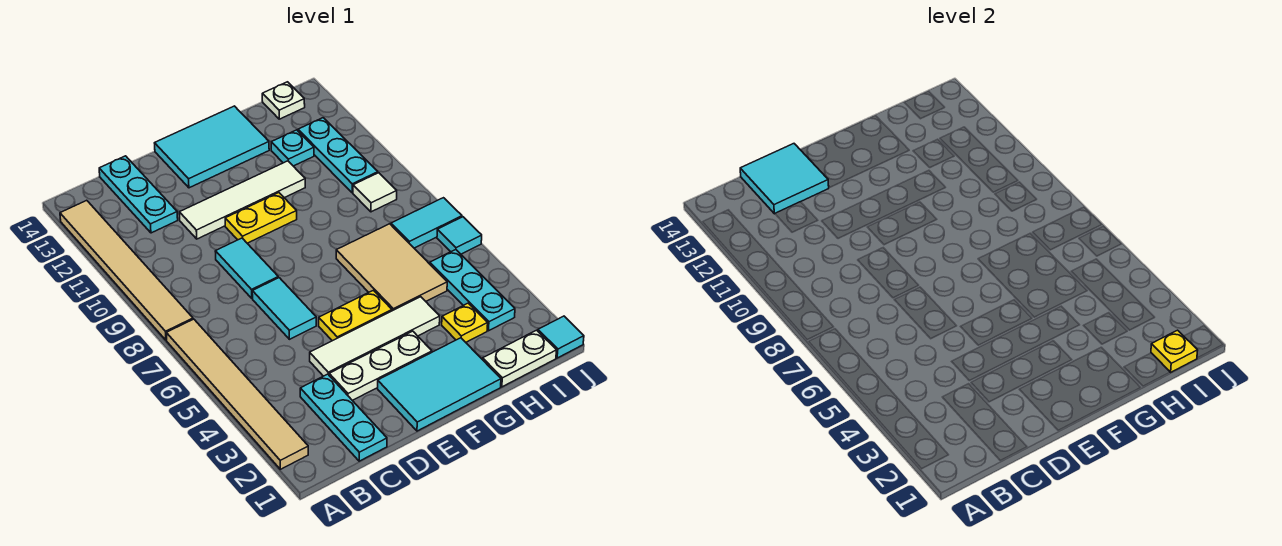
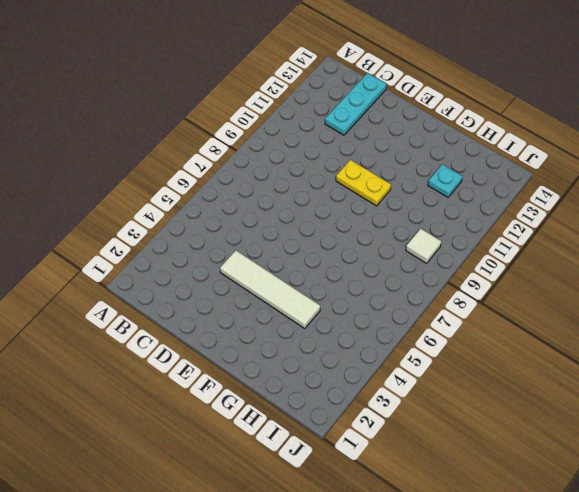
none -> tan 1x6 tile [166,319,308,469]
none -> tan 1x6 tile [60,200,193,340]
none -> cyan 1x3 plate [300,374,387,461]

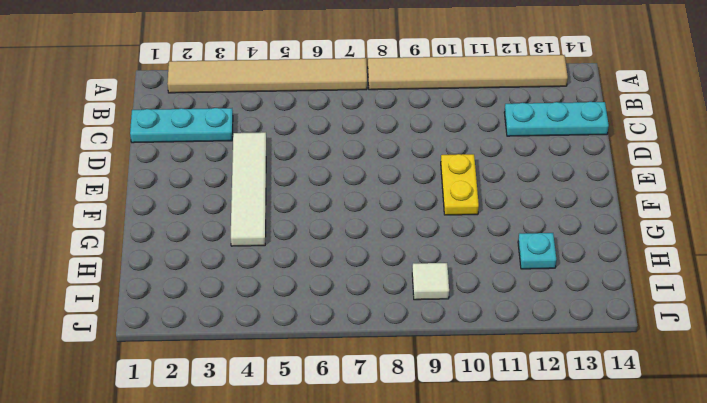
none -> white 1x3 plate [329,331,432,400]
none -> cyan 1x2 tile [252,278,316,339]
none -> cyan 1x2 tile [215,238,278,298]

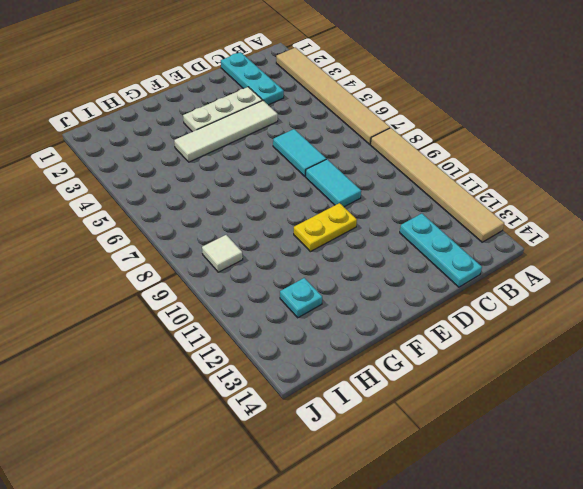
none -> white 1x4 tile [179,161,305,239]
none -> cyan 2x3 tile [378,338,501,431]
none -> yellow 1x2 plate [319,290,392,341]

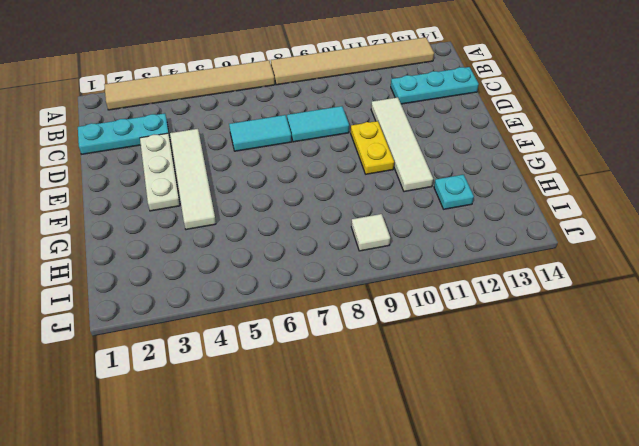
none -> cyan 2x3 tile [378,338,501,431]
none -> yellow 1x2 plate [319,290,392,341]
none -> cyan 2x3 tile [155,106,269,188]

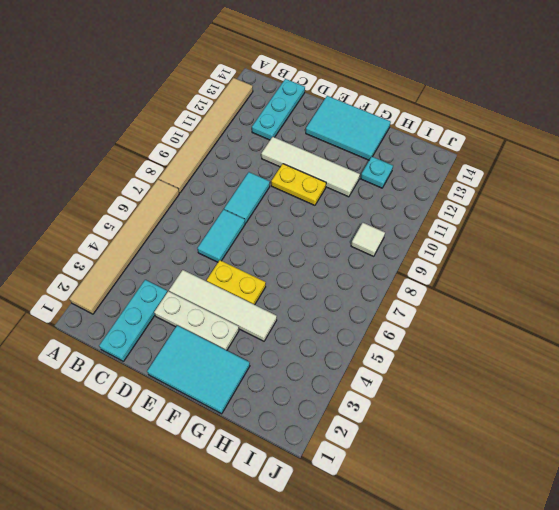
none -> tan 2x3 tile [336,224,447,311]
none -> white 1x2 plate [483,330,557,387]
none -> yellow 1x1 plate [442,303,488,342]

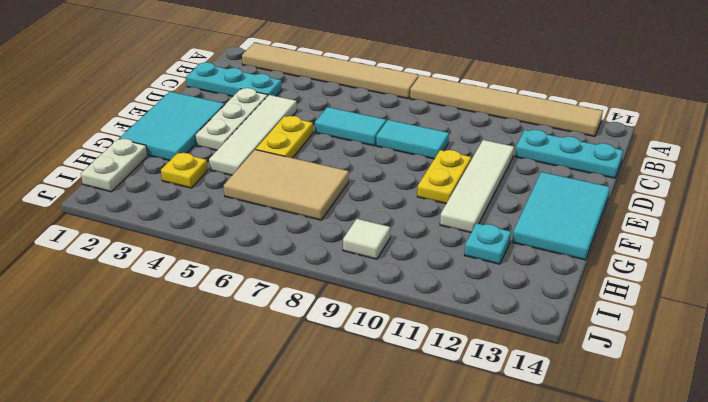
none -> cyan 1x3 plate [430,250,515,331]
none -> cyan 1x2 tile [391,198,462,248]
none -> cyan 1x3 plate [298,118,378,193]

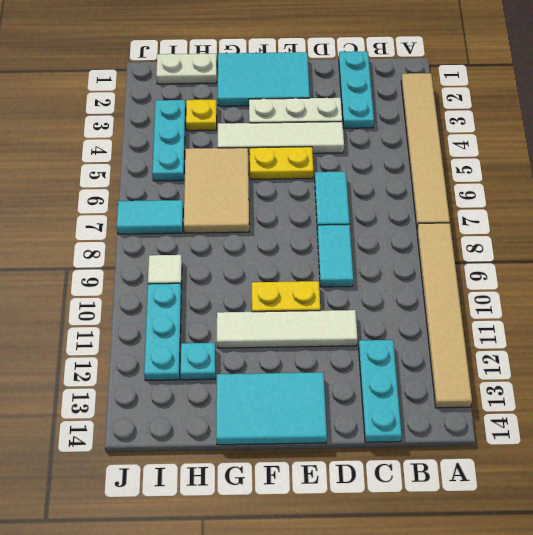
none -> white 1x1 plate [262,82,305,119]
none -> cyan 1x1 tile [538,316,584,358]
none -> cyan 1x1 tile [437,217,482,254]

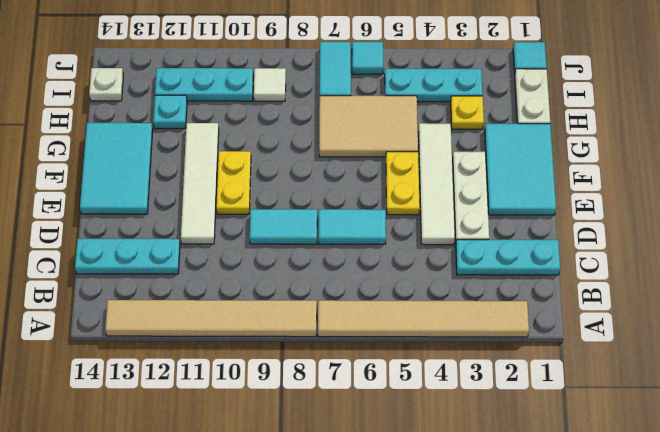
none -> cyan 2x2 tile [740,144,829,214]
none -> yellow 1x1 plate [1151,330,1198,372]

